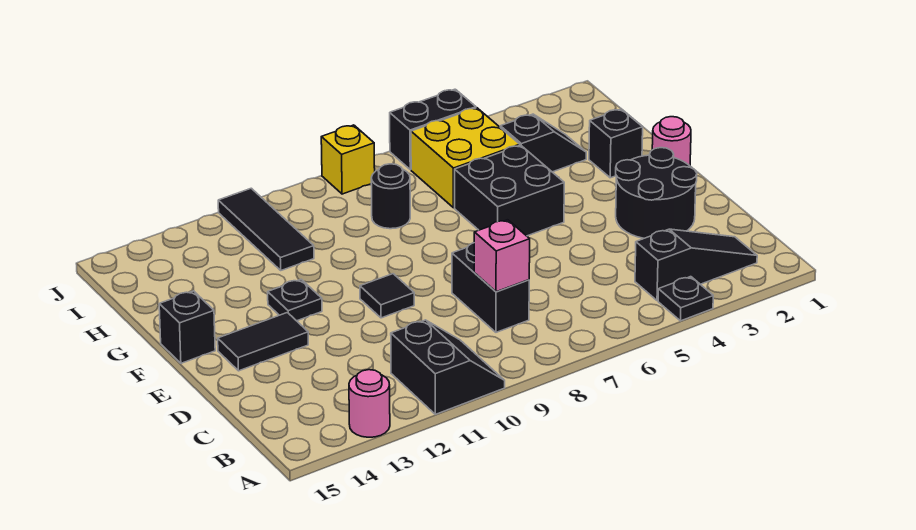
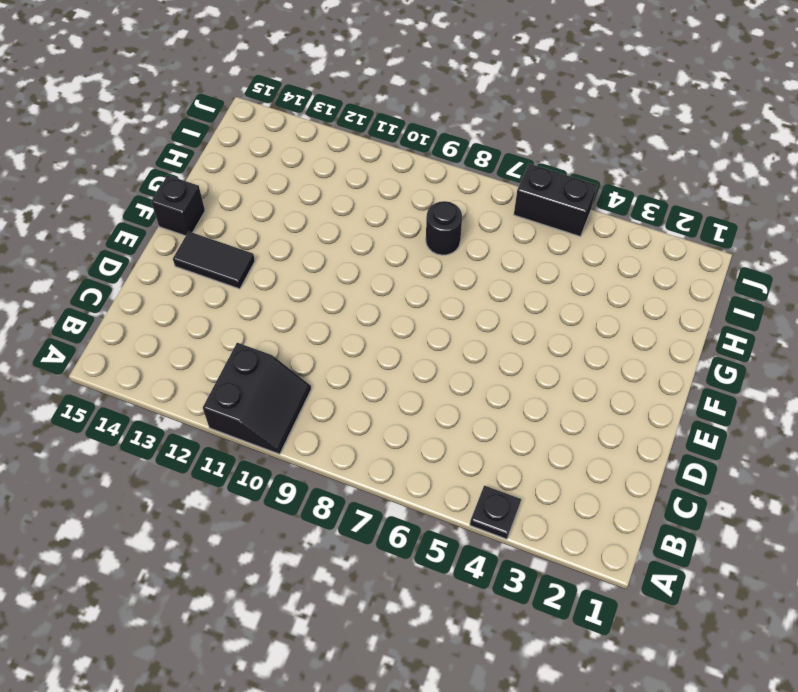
none -> pink 1x1 round brick [349,370,390,437]
none -> black 1x3 slope [635,229,757,301]
none -> black 1x2 brick [452,243,529,332]

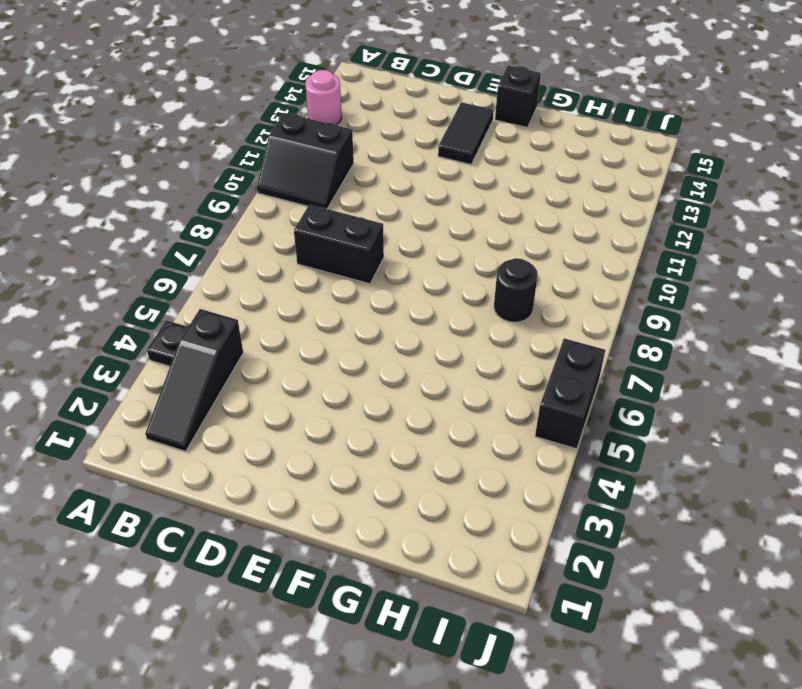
none -> black 2x2 round brick [616,148,697,238]
none -> black 1x1 tile [360,274,414,318]
none -> pink 1x1 round brick [652,117,691,166]

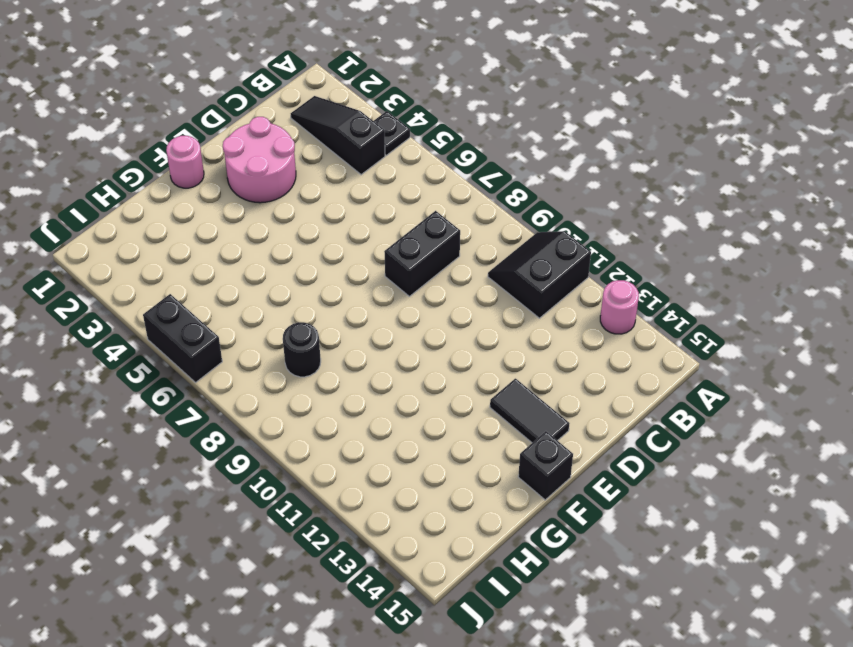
pink 2x2 round brick [223,117,296,203] -> black 2x2 round brick [616,148,697,238]
none -> black 1x1 tile [360,274,414,318]
none -> black 2x2 brick [455,145,564,236]
none -> black 1x1 plate [268,279,322,321]

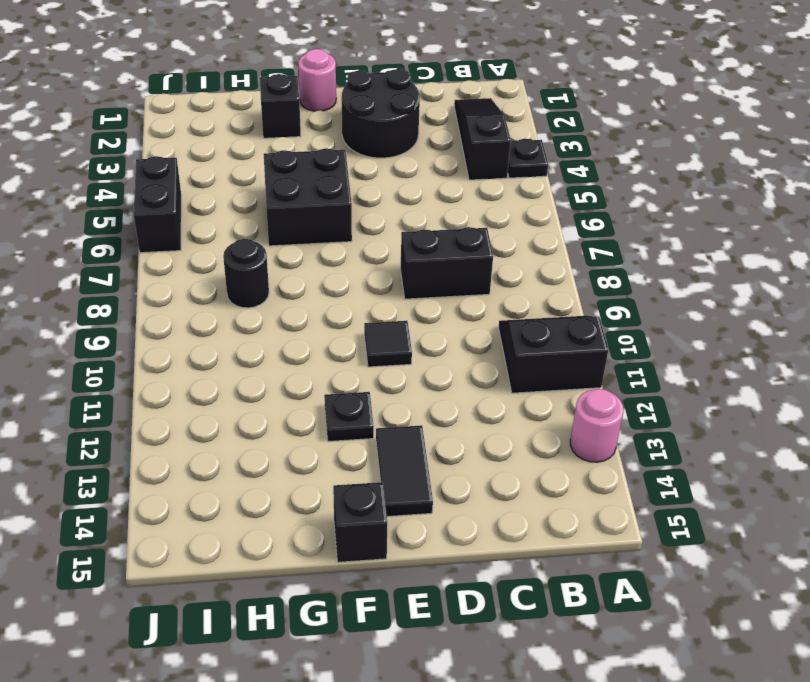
none -> black 1x2 slope [500,114,586,172]
none -> yellow 2x2 brick [411,108,520,208]
none -> black 1x3 tile [218,188,314,270]

